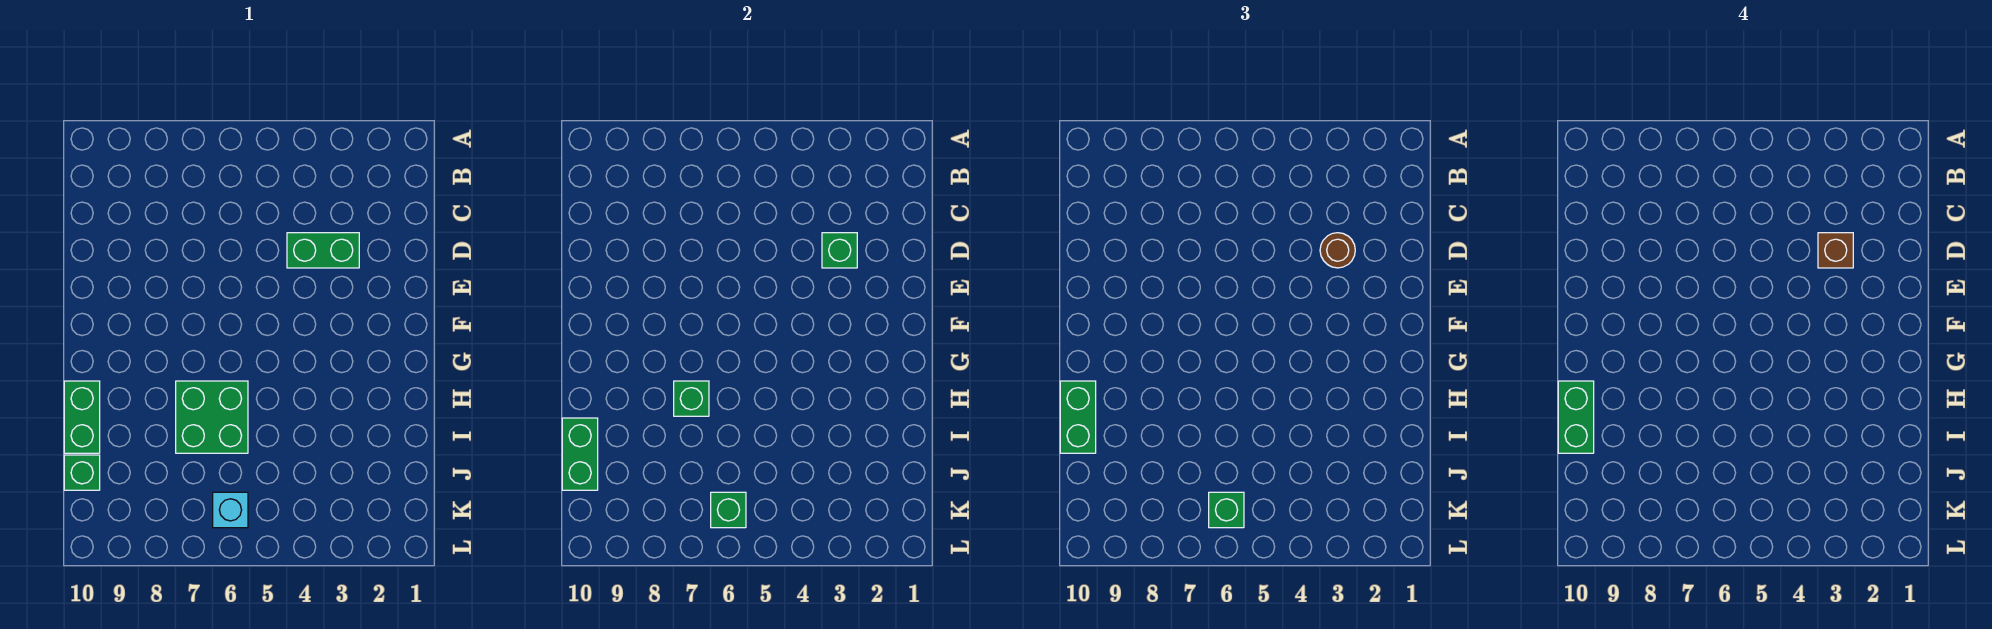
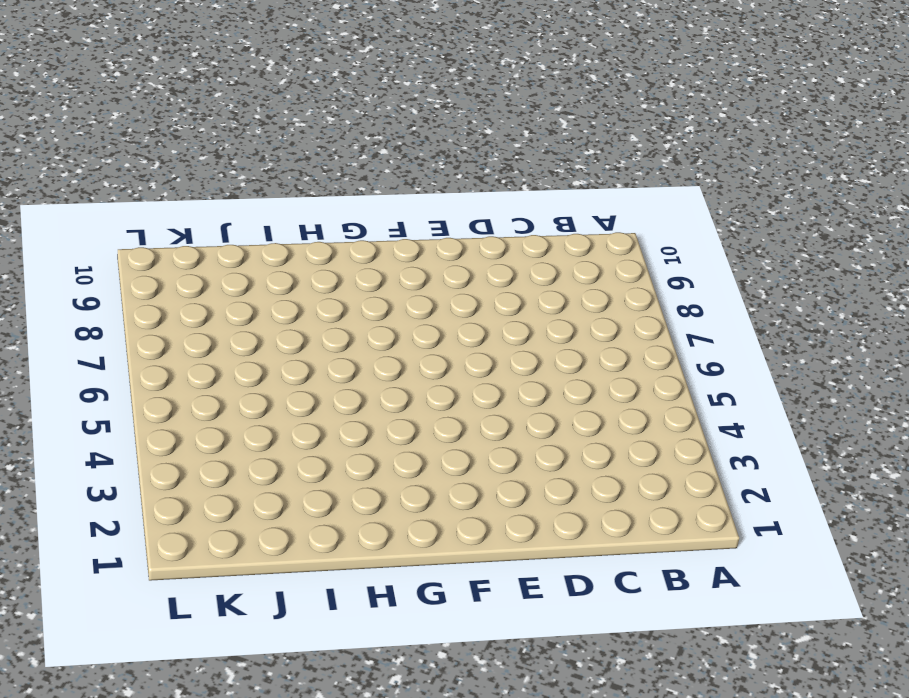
none -> green 1x2 brick [287,233,359,268]
none -> green 2x2 brick [176,381,248,453]
none -> green 1x2 brick [64,381,100,453]

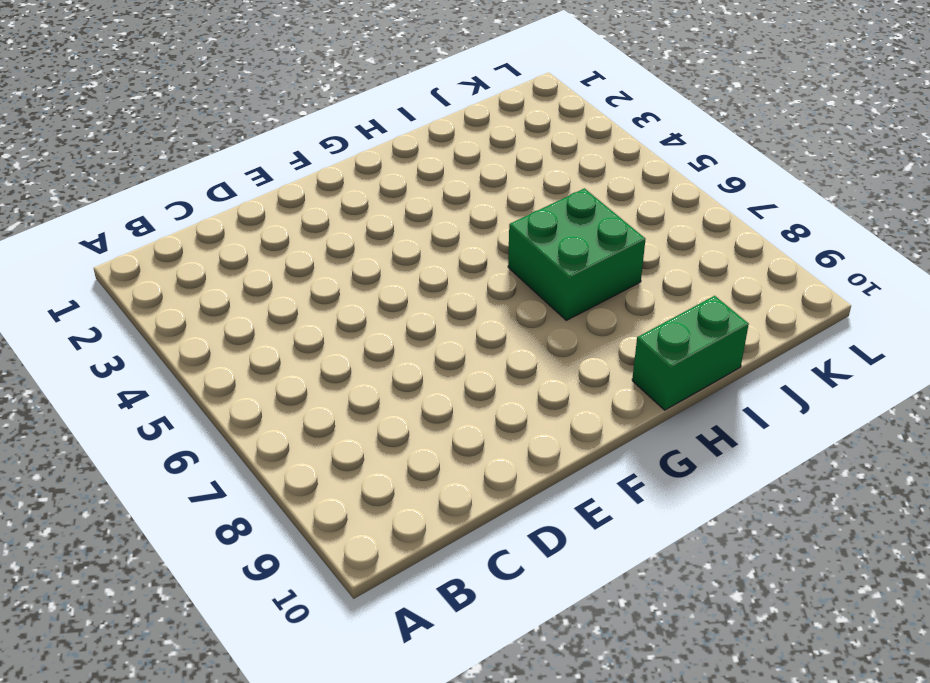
none -> green 1x2 brick [287,233,359,268]
none -> green 1x1 brick [64,455,100,490]
none -> cyan 1x1 brick [213,492,248,528]

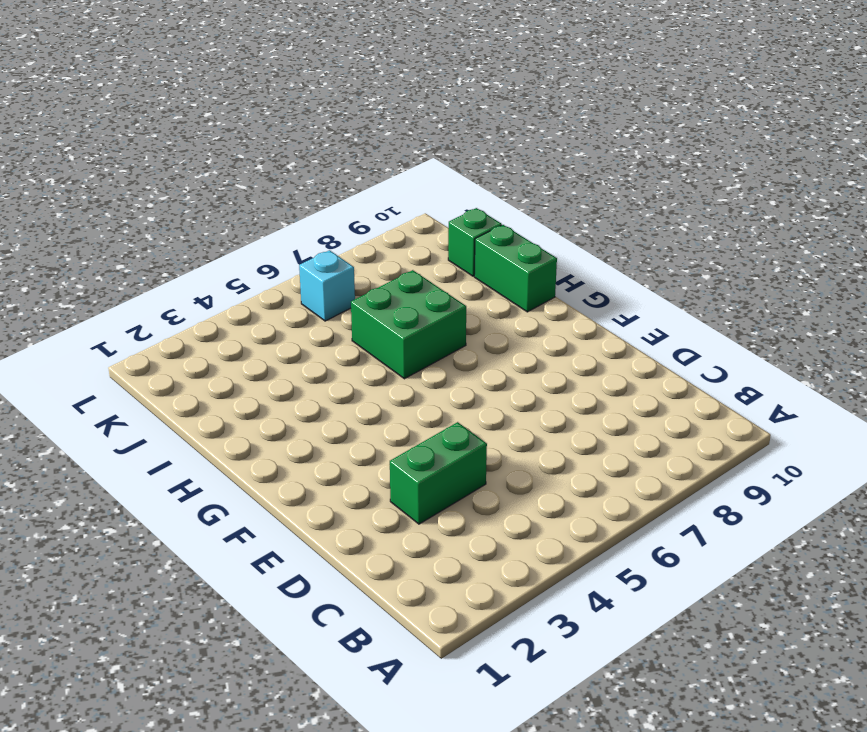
none -> green 1x1 brick [822,233,857,268]
none -> green 1x1 brick [674,381,709,416]
none -> green 1x2 brick [562,418,598,490]

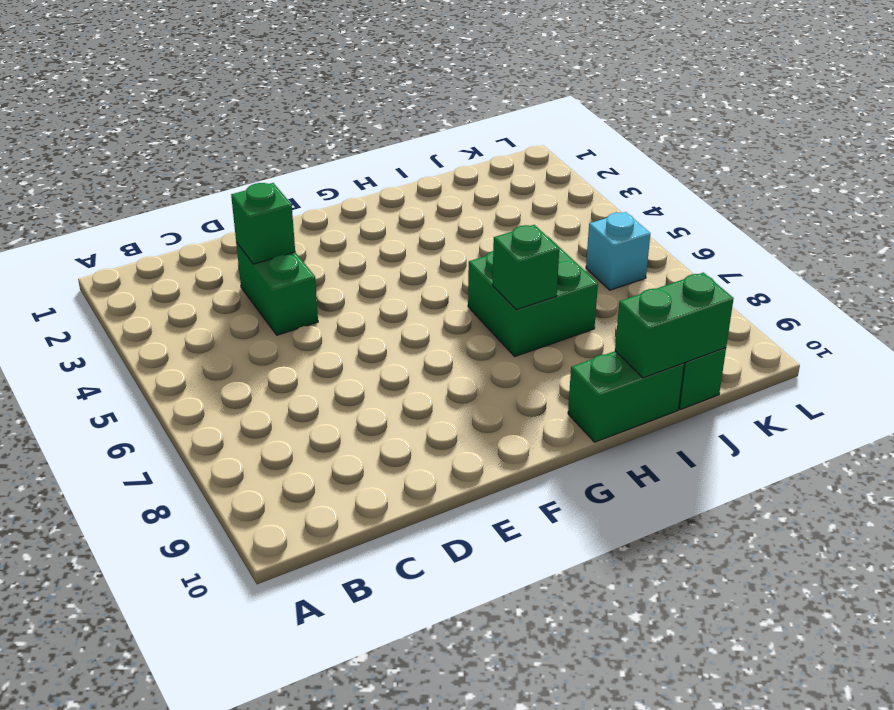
none -> green 1x1 brick [711,492,746,528]
none -> brown 1x1 round brick [1320,233,1355,268]
none -> green 1x2 brick [1060,381,1096,453]

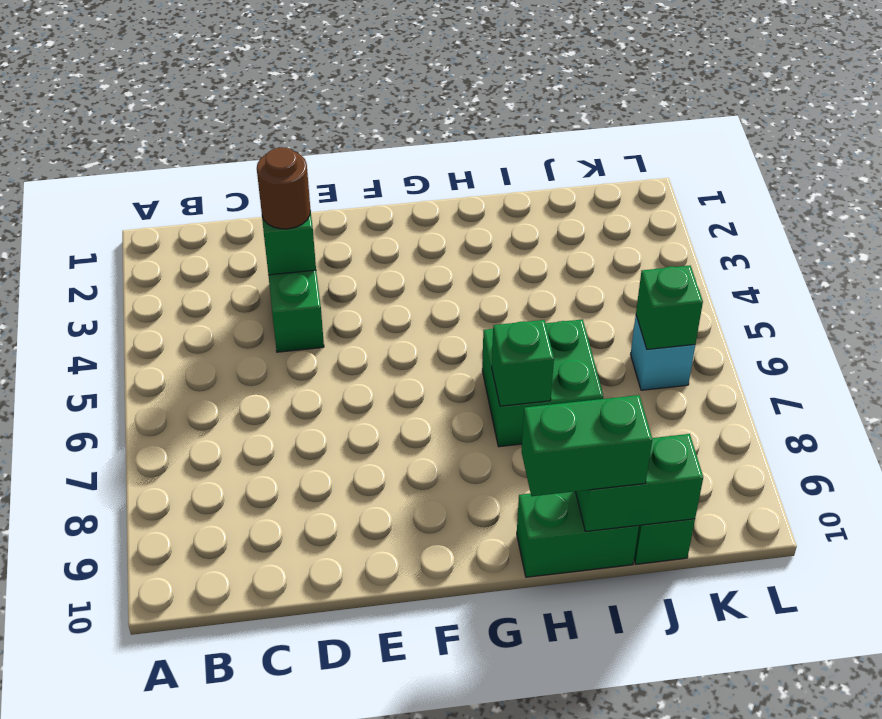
none -> green 1x1 brick [1209,492,1244,528]
none -> brown 1x1 brick [1818,233,1853,268]
none -> green 1x2 brick [1558,381,1594,453]

